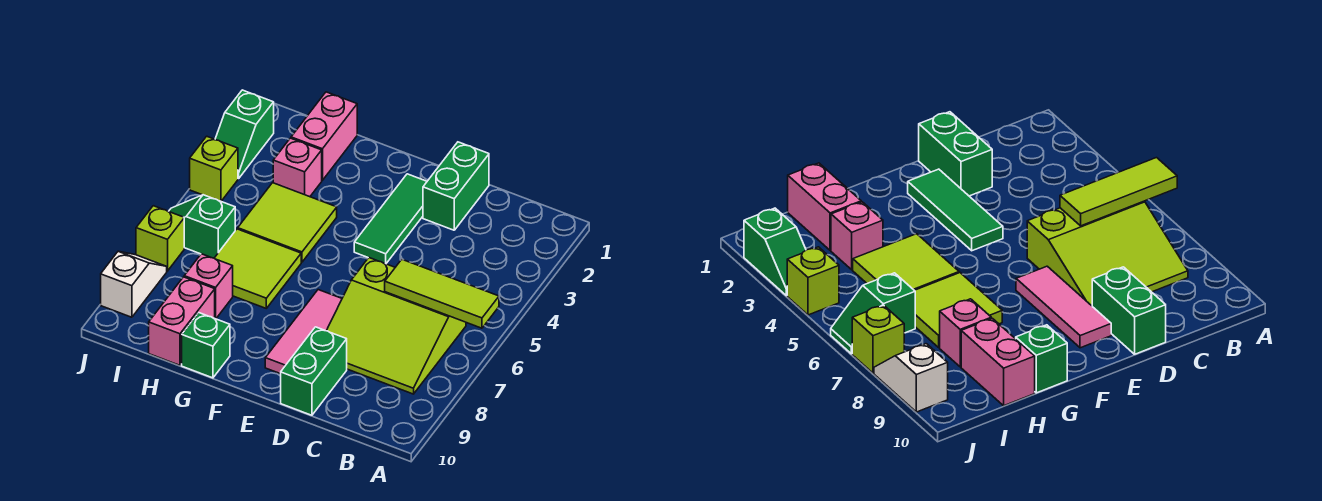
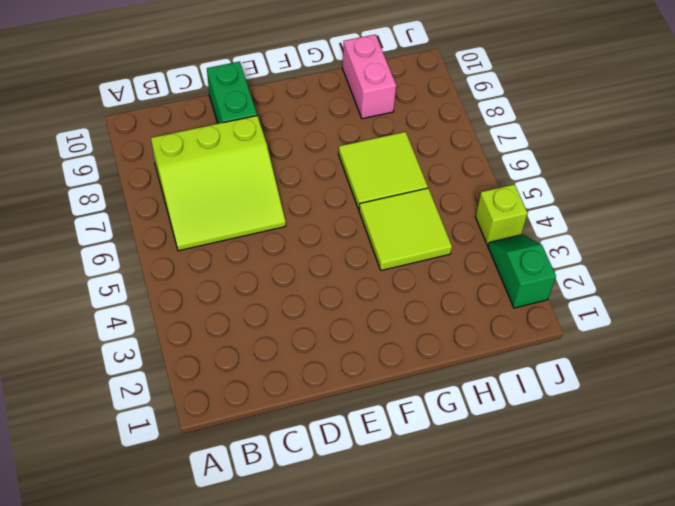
lime 3x3 slope [151,116,286,251] -> lime 3x3 slope turned to [327,258,466,394]
none -> green 1x2 brick [423,142,489,230]
none -> green 1x3 tile [354,174,427,264]
none -> pink 1x3 tile [265,290,342,374]

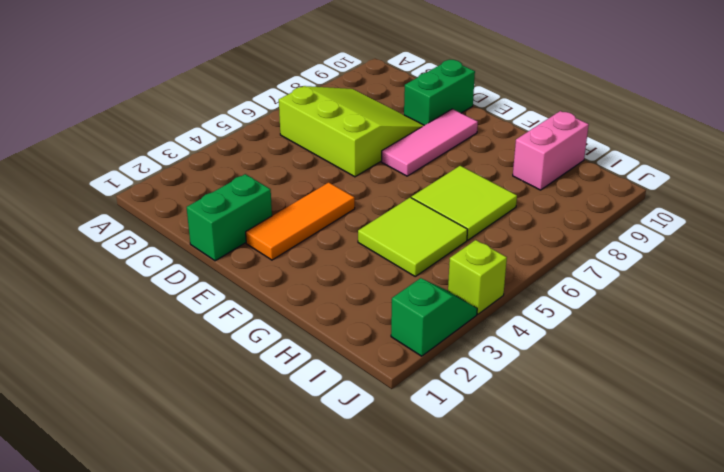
orange 1x3 tile [246,182,355,260] -> green 1x3 tile [354,174,427,264]
none -> green 1x1 brick [182,313,230,378]
none -> pink 1x2 brick [291,92,357,180]
none -> pink 1x1 brick [273,138,322,197]

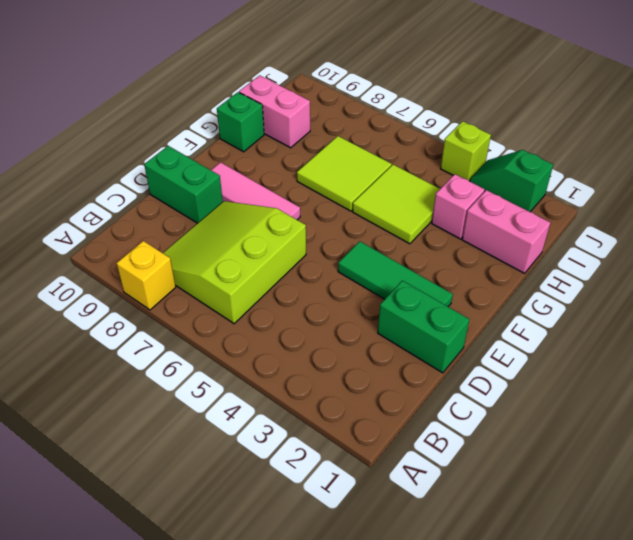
yellow 1x1 brick [117,241,176,310] -> none
none -> pink 1x1 brick [184,254,233,319]
none -> green 1x2 slope [169,195,235,258]
none -> lime 1x1 brick [136,206,184,271]

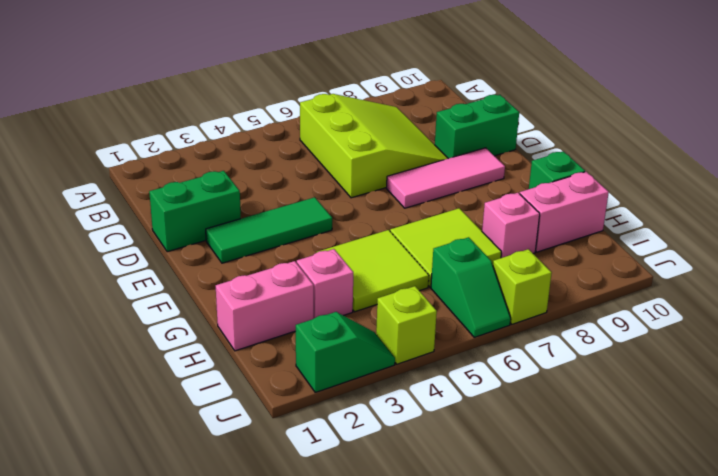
none -> white 1x2 slope [101,251,167,317]
none -> lime 1x3 tile [385,260,499,328]

